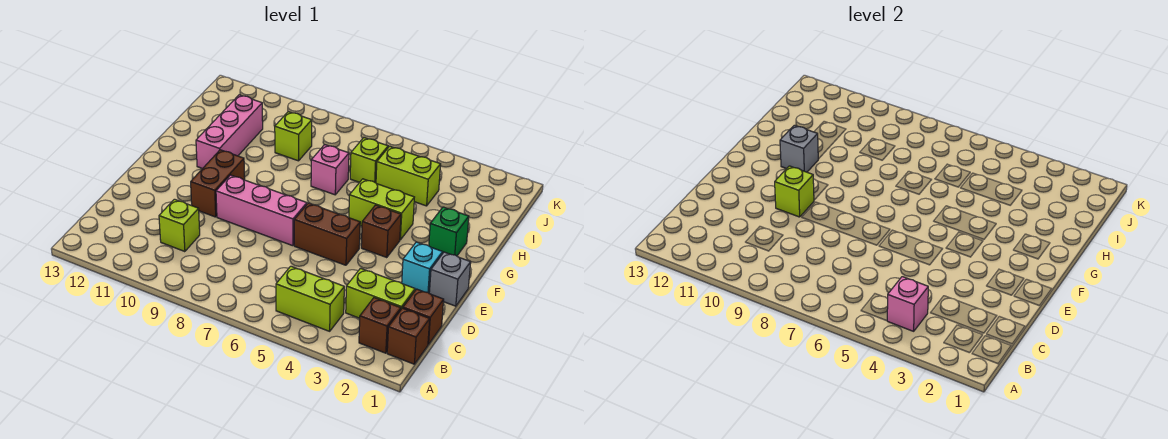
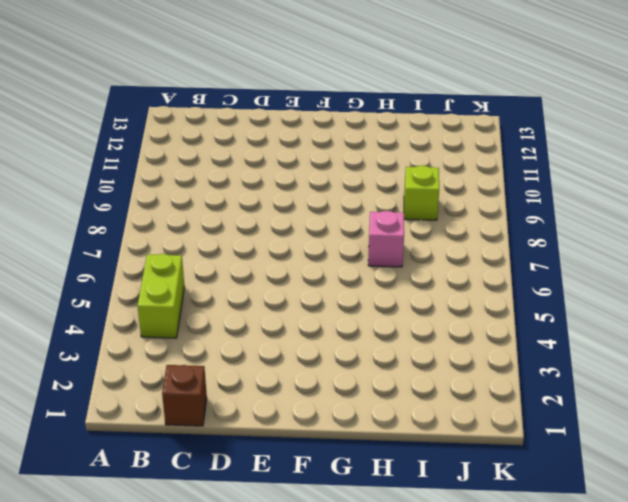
none -> brown 1x1 brick [387,308,430,364]
none -> brown 1x1 brick [359,298,401,353]
none -> lime 1x2 brick [346,268,415,318]

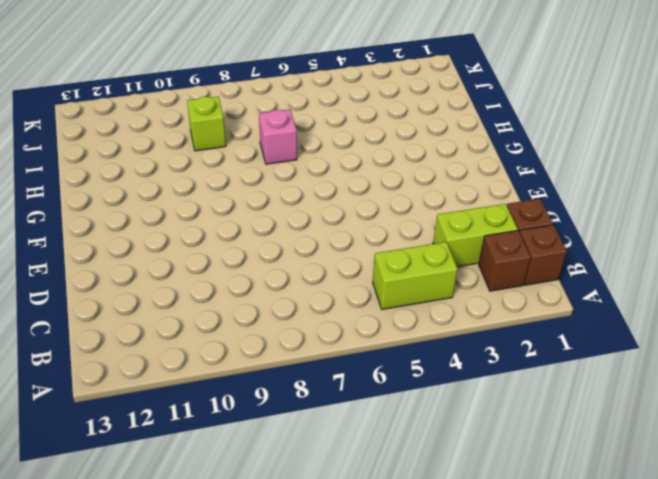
none -> lime 1x1 brick [159,199,200,252]
none -> grey 1x1 brick [429,252,471,306]
none -> cyan 1x1 brick [402,242,442,293]

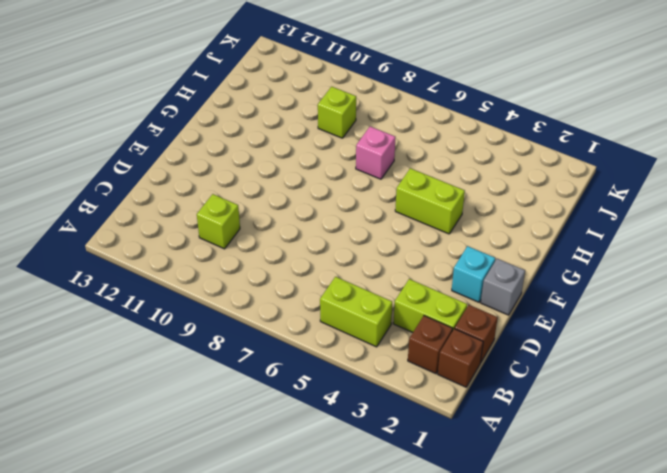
none -> brown 1x2 brick [294,203,360,265]
none -> pink 1x3 brick [216,175,307,246]
none -> brown 1x2 brick [191,150,245,217]

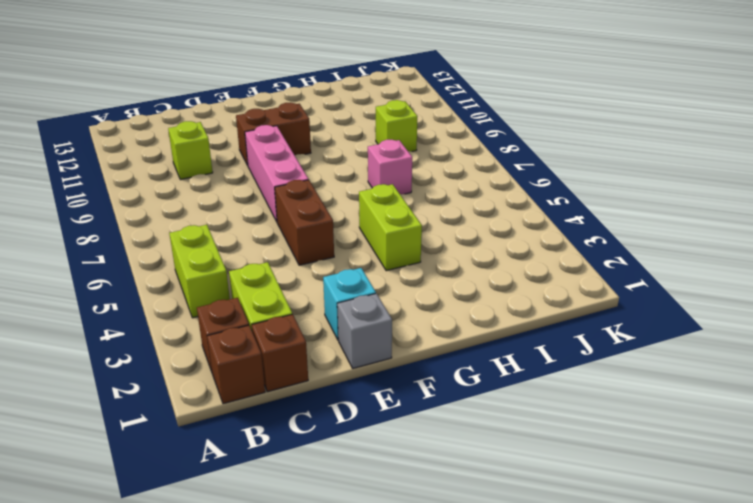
none -> brown 1x1 brick [361,205,401,258]
none -> green 1x1 brick [429,207,469,256]
none -> pink 1x3 brick [196,95,263,169]

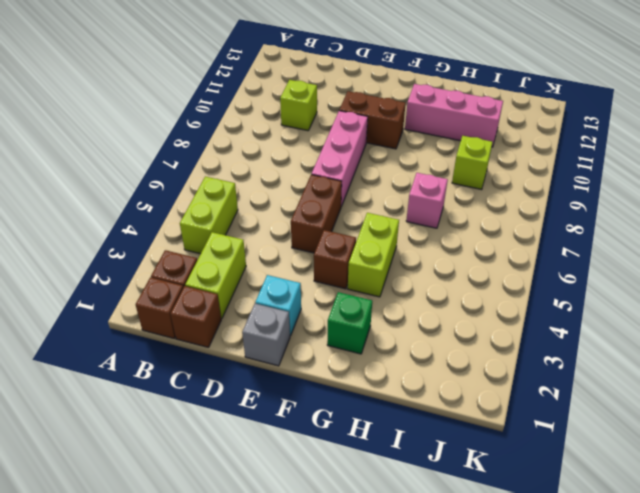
none -> lime 1x2 brick [376,146,441,206]
none -> lime 1x1 brick [350,138,388,183]
none -> pink 1x1 brick [887,277,928,331]

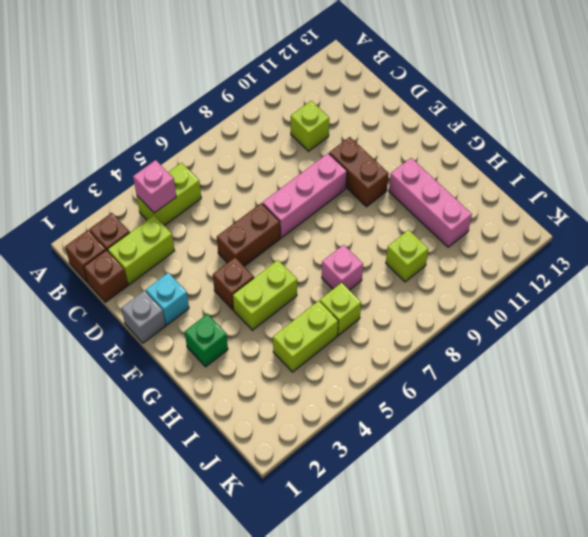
none -> lime 1x1 brick [775,166,814,217]
none -> grey 1x1 brick [780,125,818,172]

